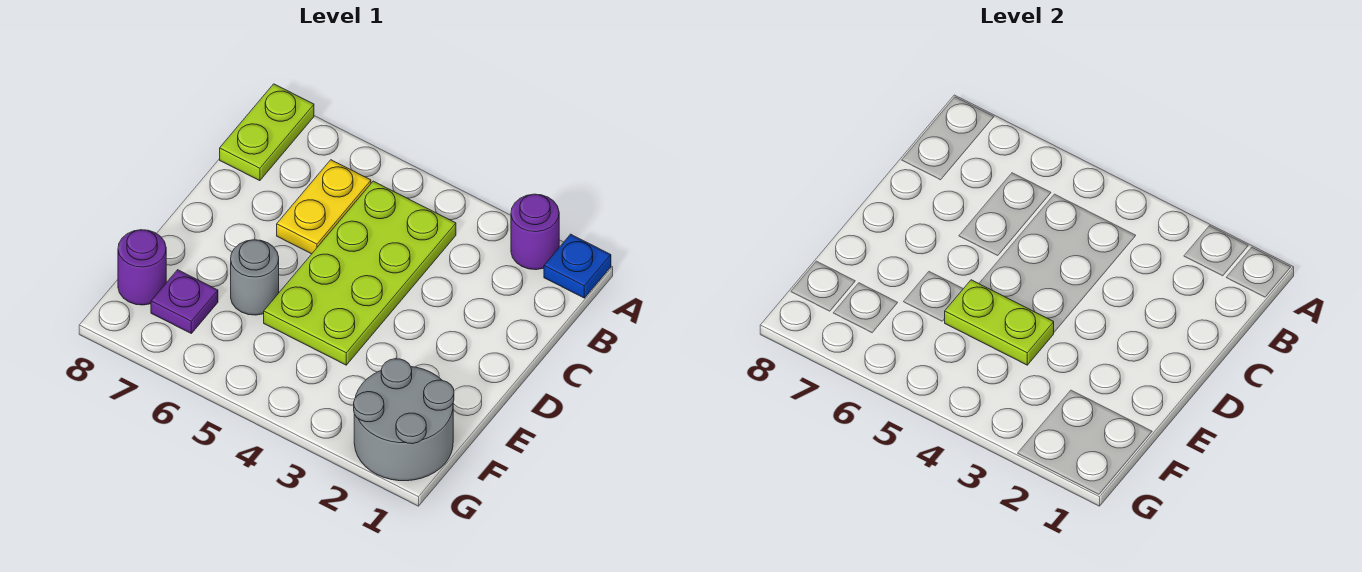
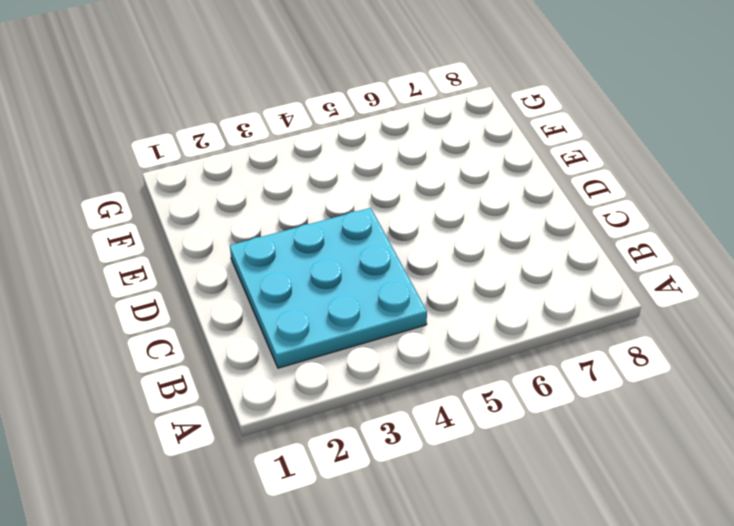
cyan 3x3 plate [230,208,427,368] -> lime 2x4 plate [264,181,456,365]
none -> blue 1x1 plate [544,234,611,298]
none -> purple 1x1 round brick [511,194,559,270]

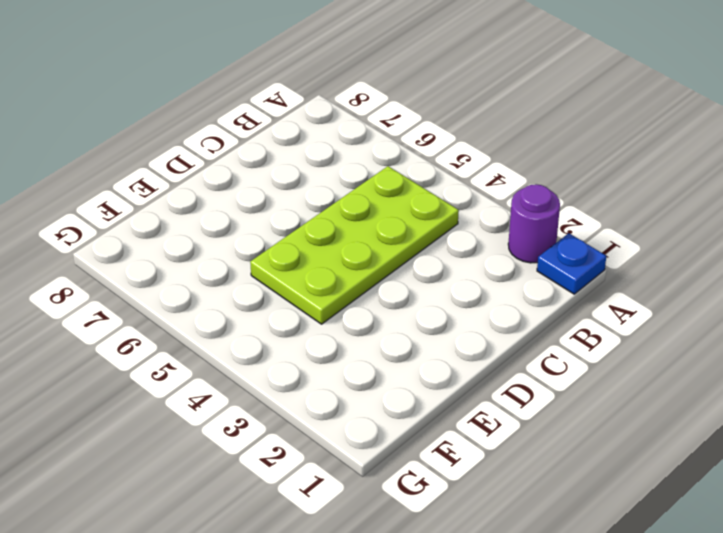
none -> lime 1x2 plate [220,84,314,181]
none -> yellow 1x2 plate [277,160,371,254]

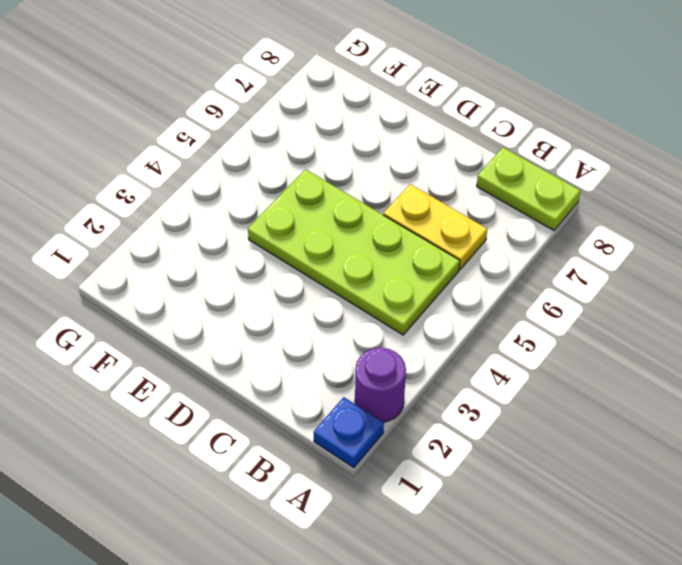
none -> grey 1x1 round brick [231,240,279,315]
none -> grey 2x2 round brick [354,359,454,481]

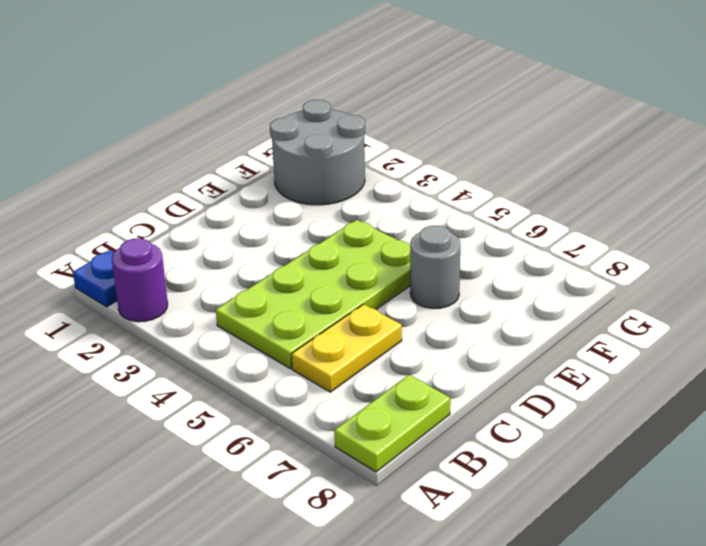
none -> purple 1x1 plate [151,270,218,333]
none -> purple 1x1 round brick [118,230,166,305]

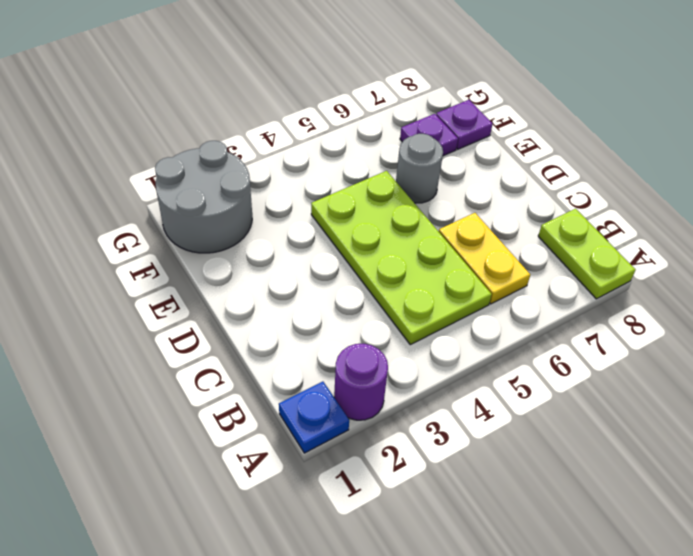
purple 1x1 plate [436,100,493,149] -> purple 1x1 round brick [118,230,166,305]
none -> lime 1x2 plate [945,280,1054,365]

